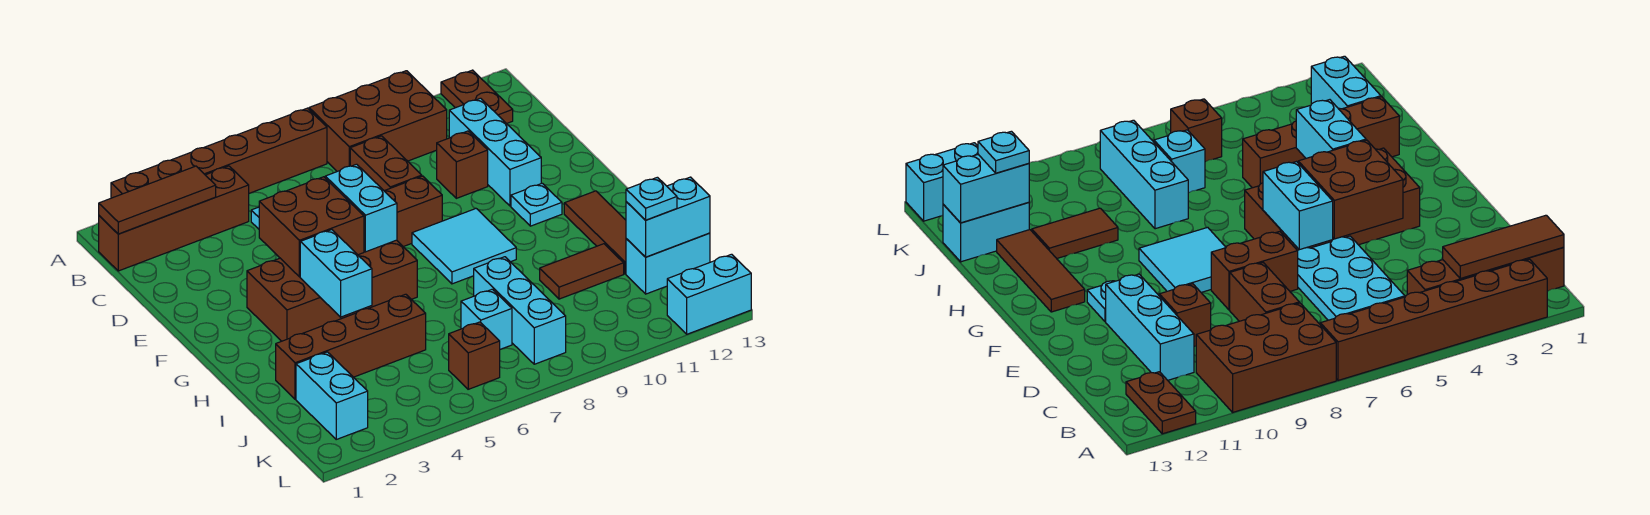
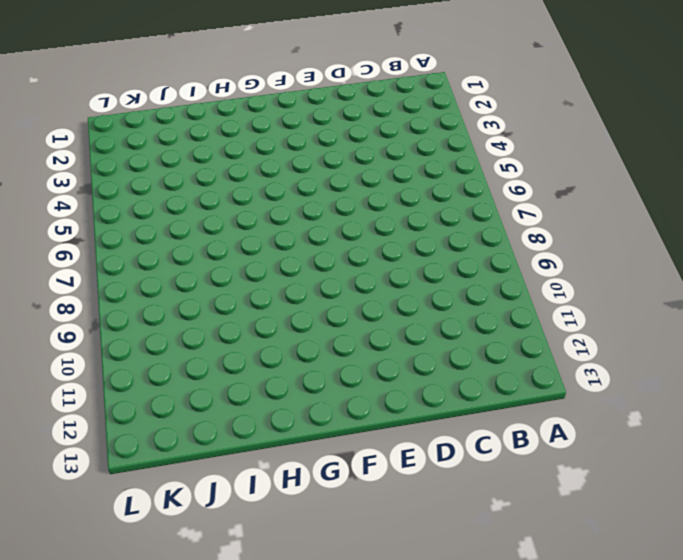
none -> brown 1x6 brick [111,108,327,198]
none -> brown 2x3 brick [309,71,447,171]
none -> brown 1x2 plate [441,70,513,124]

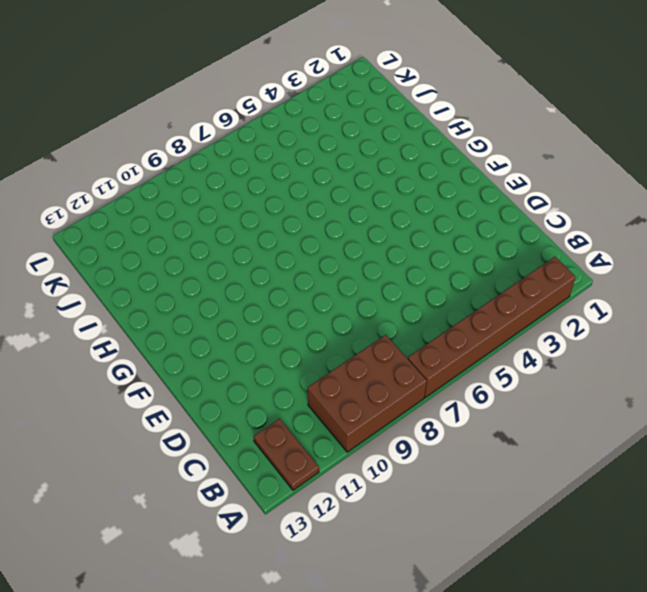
none -> brown 1x4 brick [99,166,249,271]
none -> cyan 2x3 plate [1298,236,1405,320]
none -> brown 1x2 brick [350,136,422,191]

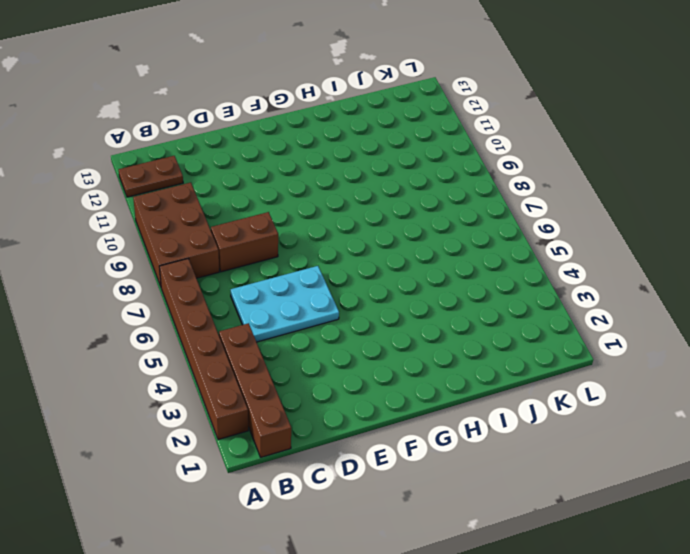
none -> cyan 1x3 brick [449,98,541,206]
none -> brown 1x1 brick [436,131,488,198]
none -> brown 1x2 brick [385,176,442,247]

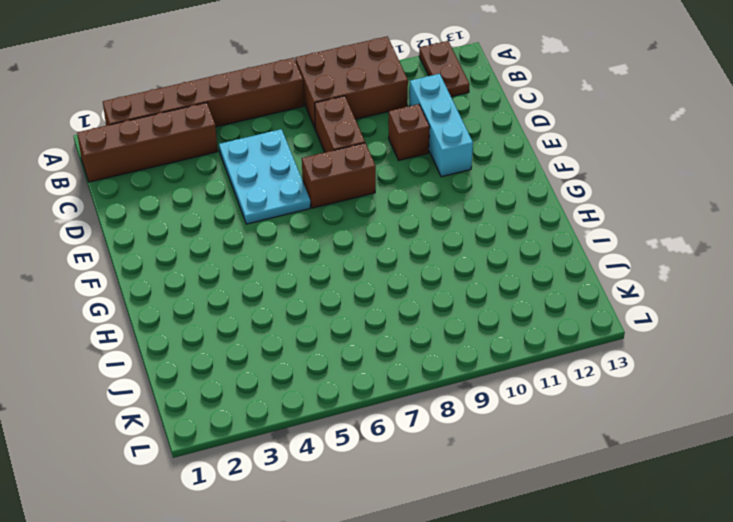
none -> brown 2x4 brick [247,240,417,341]
none -> cyan 2x2 tile [412,208,516,284]
none -> cyan 1x1 plate [511,183,562,226]

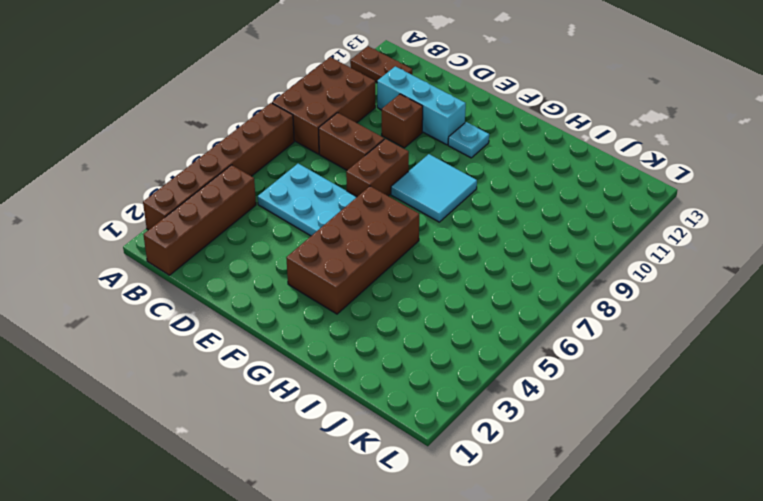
none -> brown 1x3 tile [564,191,626,274]
none -> brown 1x4 brick [276,294,426,399]
none -> cyan 1x3 brick [474,257,566,364]

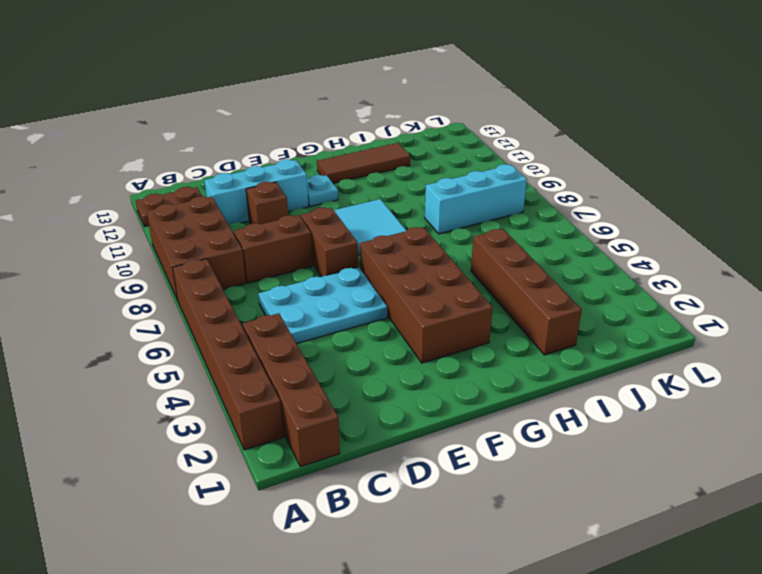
none -> brown 1x2 tile [540,244,624,299]
none -> cyan 1x2 brick [296,352,368,439]
none -> cyan 1x1 brick [461,289,512,349]

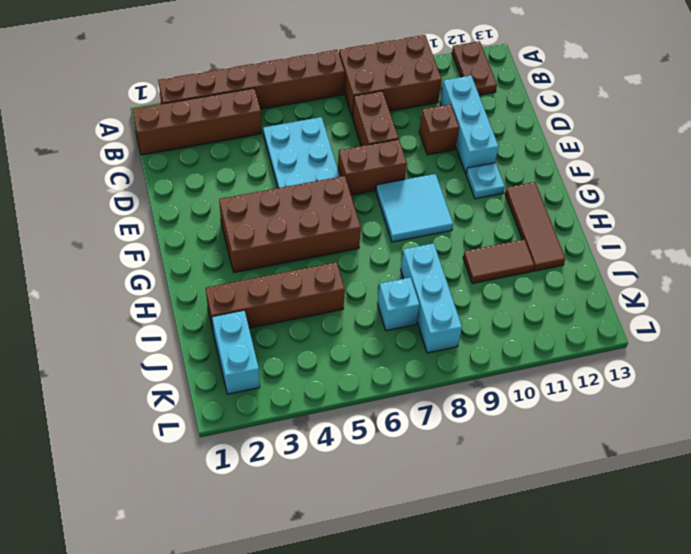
none -> cyan 1x2 brick [626,233,710,294]
none -> brown 1x1 brick [449,322,500,389]
none -> cyan 1x2 brick [667,254,751,334]

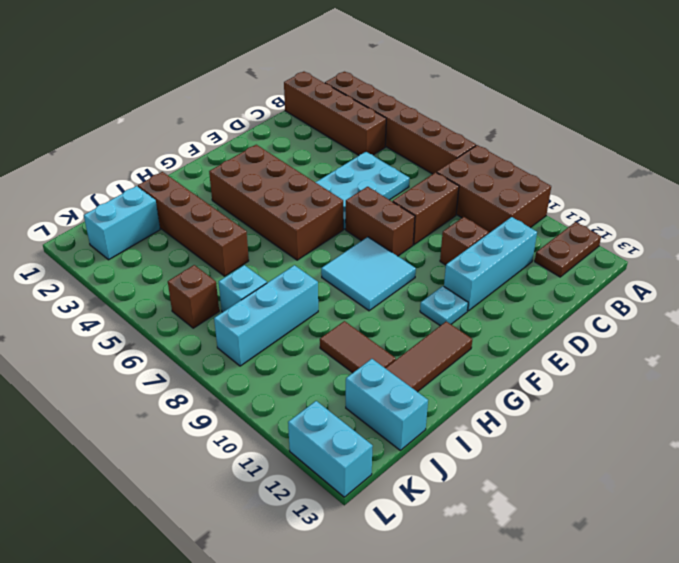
none -> brown 1x3 tile [99,166,216,234]
none -> brown 2x2 brick [259,177,364,277]
none -> cyan 1x2 brick [325,164,397,252]

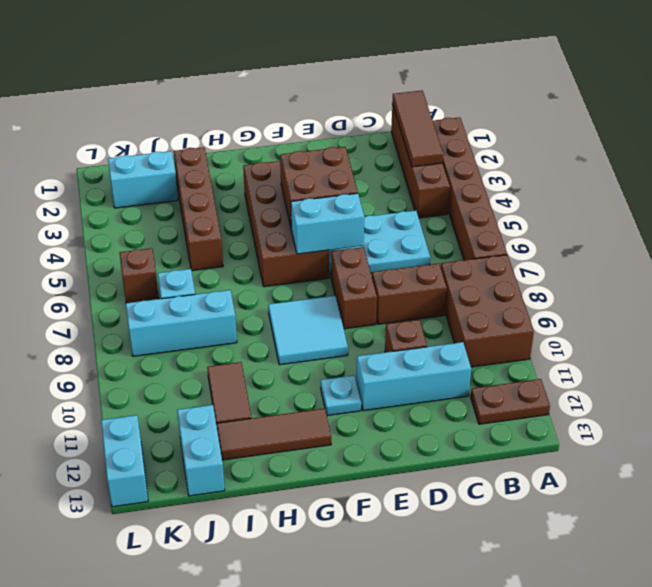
none -> cyan 1x2 brick [300,230,372,317]
none -> cyan 1x2 brick [626,177,710,257]
none -> cyan 1x1 plate [626,177,677,220]

